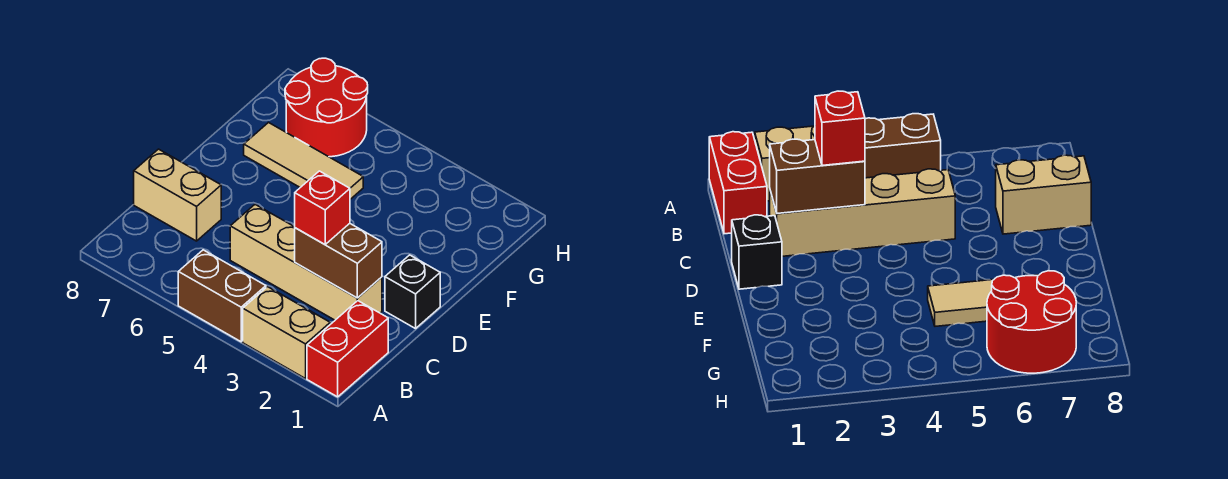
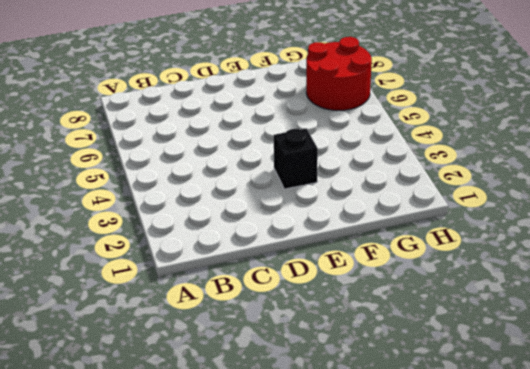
black 1x1 brick [274,128,318,189] -> black 1x1 brick moved to [385,255,440,329]
none -> red 1x2 brick [307,301,388,397]
none -> tan 1x2 brick [243,287,330,379]

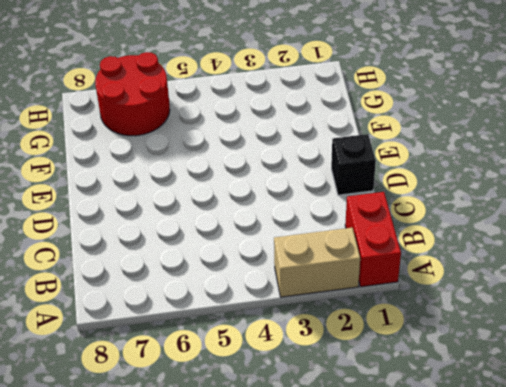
none -> brown 1x2 brick [178,250,266,342]
none -> tan 1x4 brick [230,204,382,320]

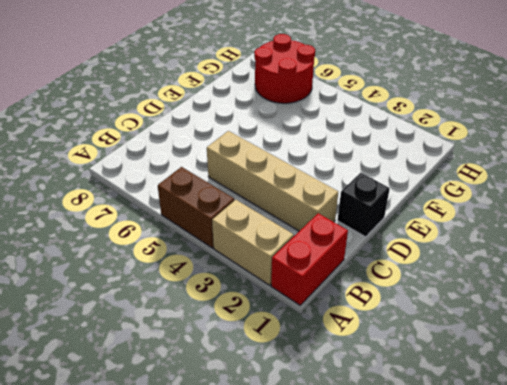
none -> tan 1x2 brick [134,149,221,241]
none -> tan 1x3 tile [244,123,363,199]

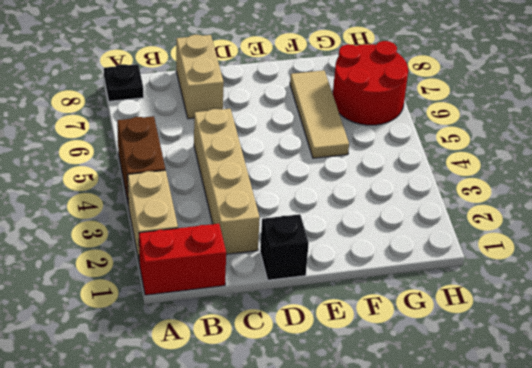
black 1x1 plate [104,64,144,101] -> none
none -> brown 1x2 brick [295,224,382,298]
none -> red 1x1 brick [295,171,350,244]

